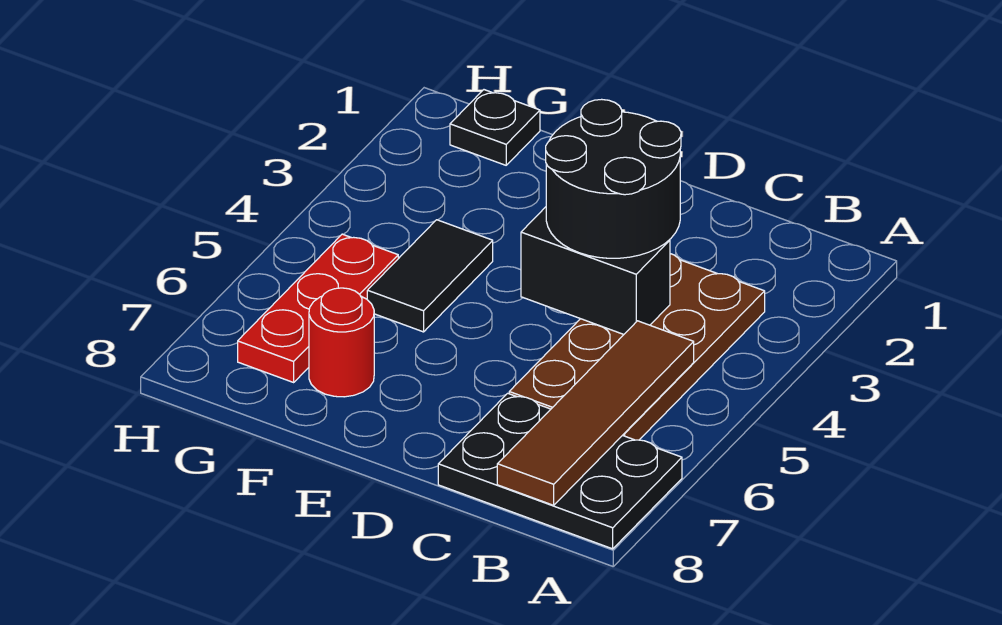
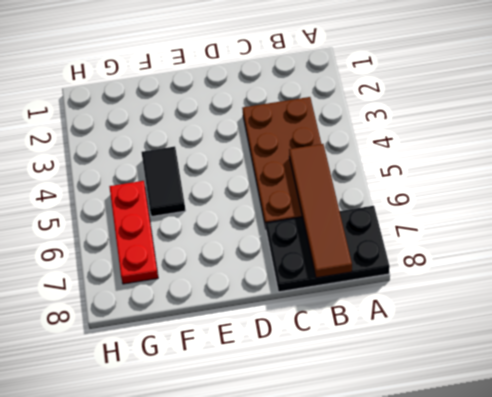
none -> red 1x1 round brick [309,288,374,397]
none -> black 1x1 plate [450,90,540,165]

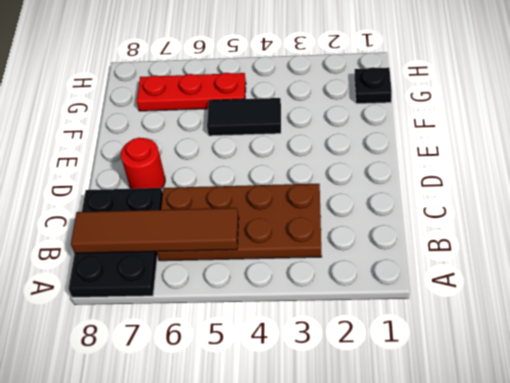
red 1x1 round brick [121,138,165,189] -> red 1x1 round brick moved to [309,288,374,397]
none -> black 1x2 brick [521,207,670,334]
none -> black 2x2 round brick [546,99,681,258]

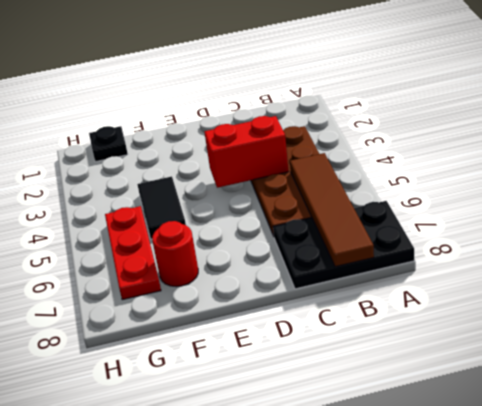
red 1x2 brick [204,116,289,188] -> black 1x2 brick [521,207,670,334]
none -> black 2x2 round brick [546,99,681,258]

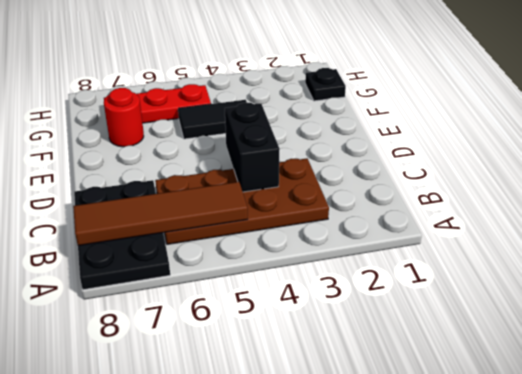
none -> black 2x2 round brick [546,99,681,258]

